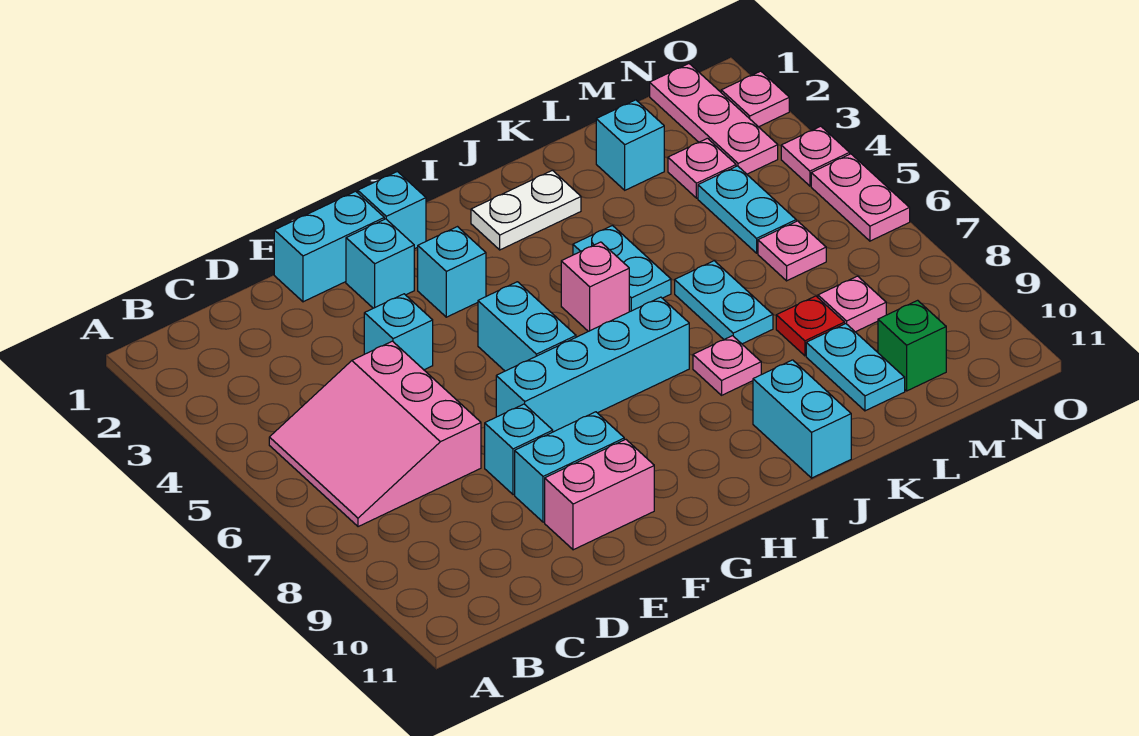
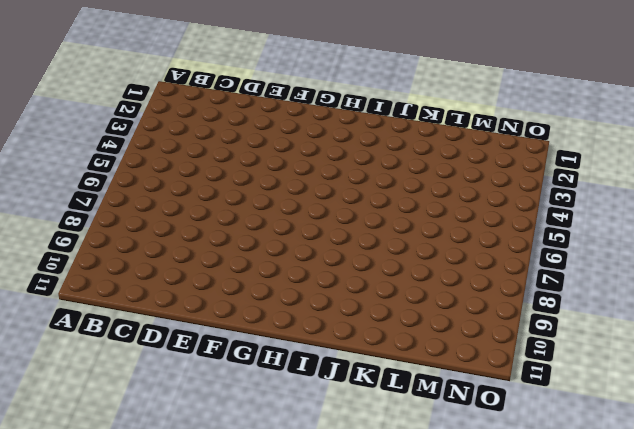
none -> pink 3x3 slope [269,341,481,527]
none -> cyan 1x2 brick [274,191,384,302]
none -> cyan 1x1 brick [364,294,433,370]

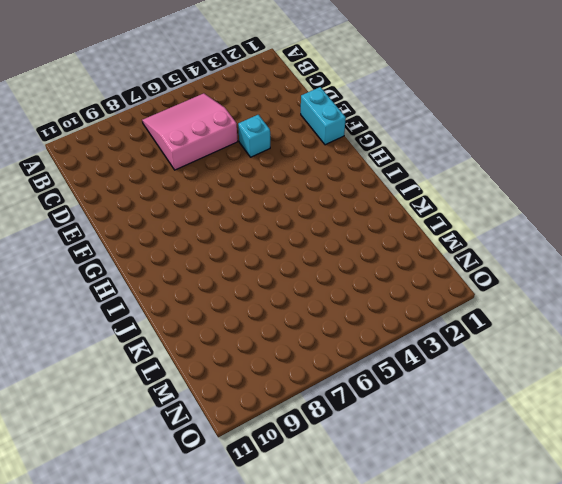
none -> cyan 1x1 brick [485,404,553,495]
none -> cyan 1x2 brick [515,412,624,522]
none -> pink 1x2 brick [545,439,654,550]

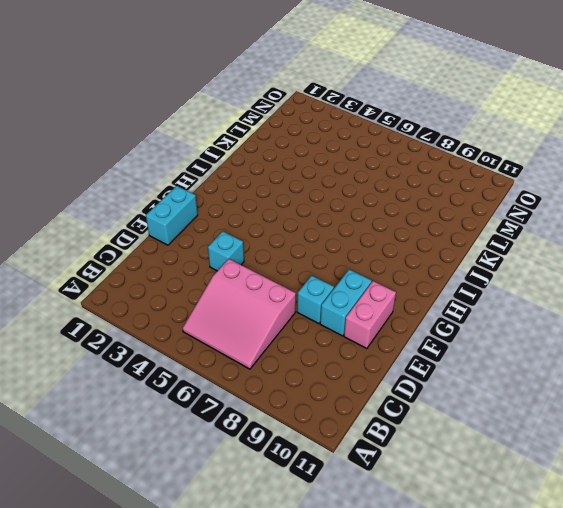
none -> cyan 1x1 brick [346,219,414,308]
none -> cyan 1x4 brick [496,297,689,432]
none -> cyan 1x1 brick [358,172,426,249]

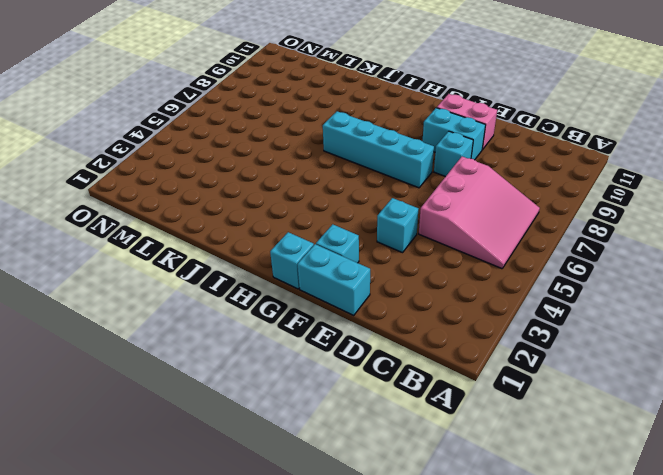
none -> cyan 1x1 brick [418,227,486,317]
none -> cyan 1x2 brick [478,282,576,371]
none -> white 1x2 plate [471,170,581,250]

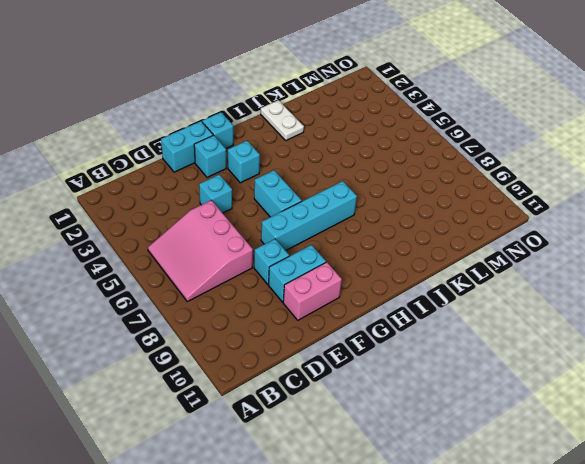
white 1x2 plate [261,100,304,140] -> white 1x2 plate turned to [471,170,581,250]
none -> pink 1x1 brick [561,242,629,331]
none -> cyan 1x2 plate [573,226,671,311]
none -> pink 1x1 plate [693,336,761,395]

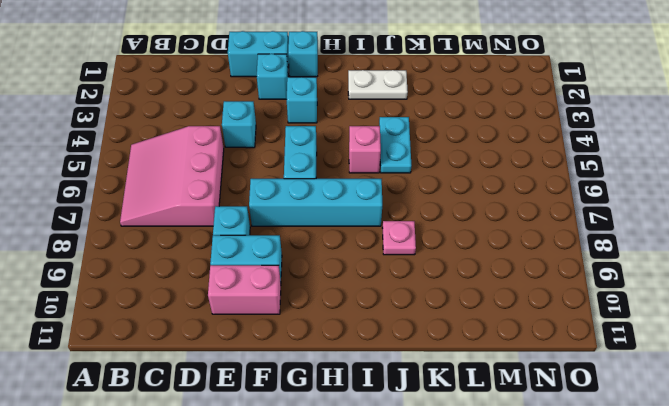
none -> cyan 1x2 brick [753,360,851,478]
none -> cyan 1x2 plate [675,261,773,344]
none -> cyan 1x1 brick [596,100,664,190]

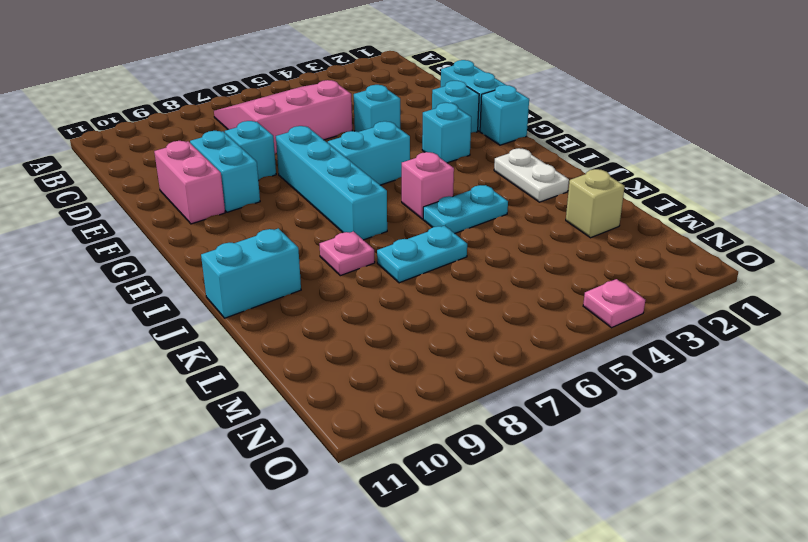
tan 1x1 brick [566,169,625,238] -> cyan 1x1 brick [596,100,664,190]
none -> red 1x1 plate [776,296,845,356]
none -> cyan 1x2 plate [806,324,905,411]
none -> pink 1x1 plate [668,138,736,198]

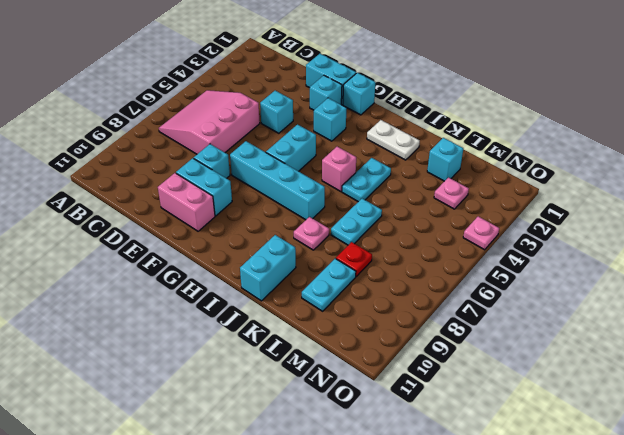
none -> cyan 1x2 plate [698,166,796,253]
none -> pink 1x1 plate [758,221,826,281]
none -> pink 1x1 plate [818,276,886,332]

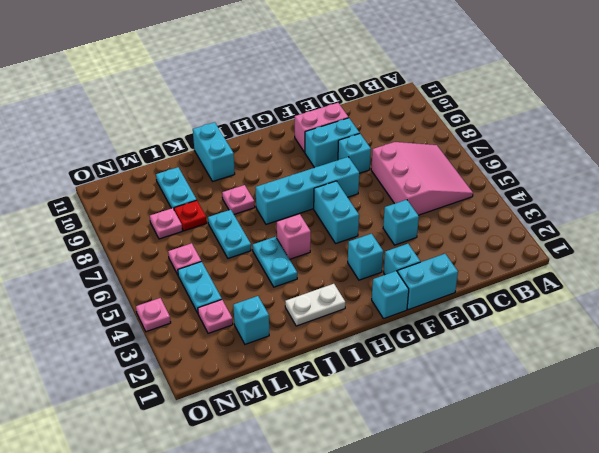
none -> green 1x1 brick [878,300,946,391]
none -> pink 1x3 plate [650,64,778,174]
none -> pink 1x1 plate [721,71,789,127]

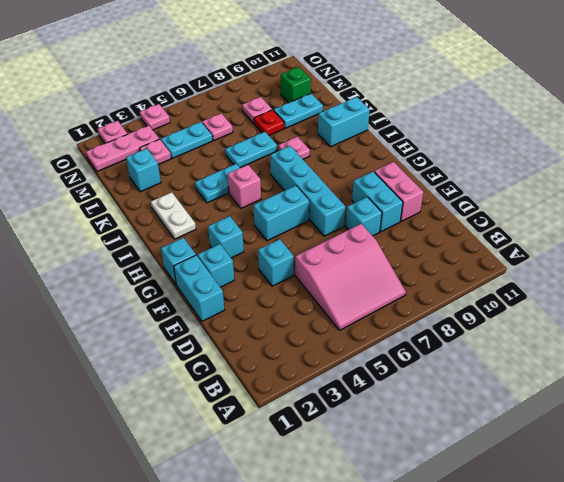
none -> pink 1x2 plate [811,154,910,241]

